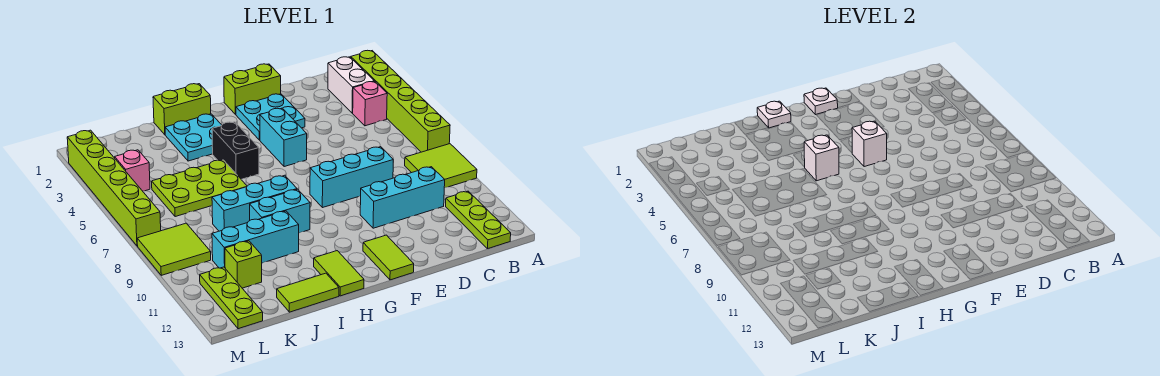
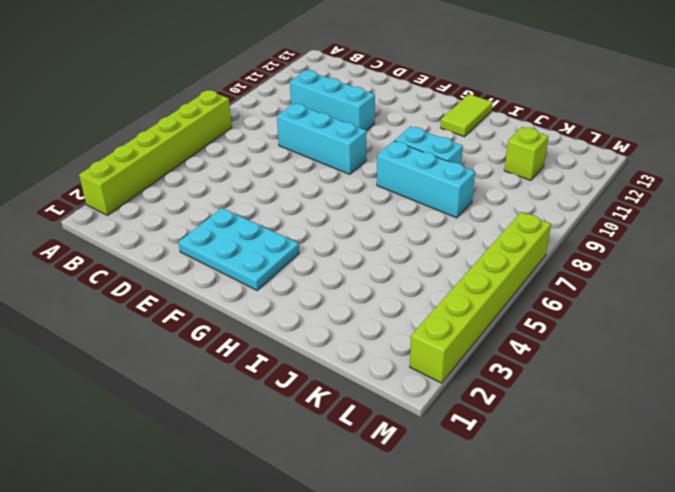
cyan 2x3 plate [178,208,299,290] -> cyan 2x2 plate [236,94,305,140]
none -> lime 2x2 tile [405,144,477,188]
none -> white 1x2 brick [328,57,374,113]
none -> pink 1x1 brick [353,81,387,126]

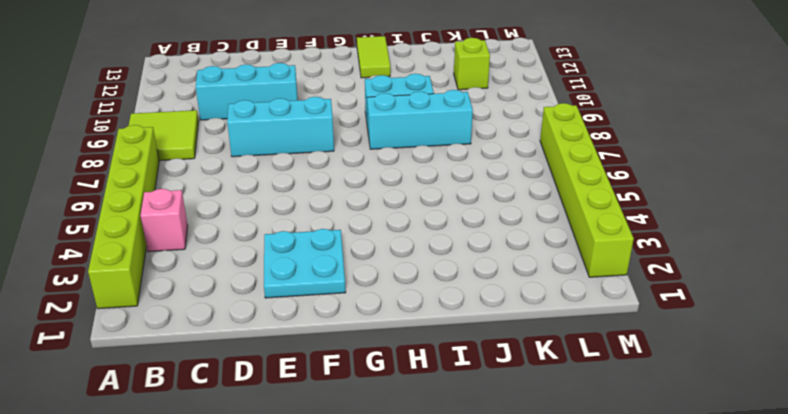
none -> white 1x2 brick [328,57,374,113]
none -> lime 1x3 plate [446,191,511,249]
none -> lime 1x2 brick [224,64,281,115]

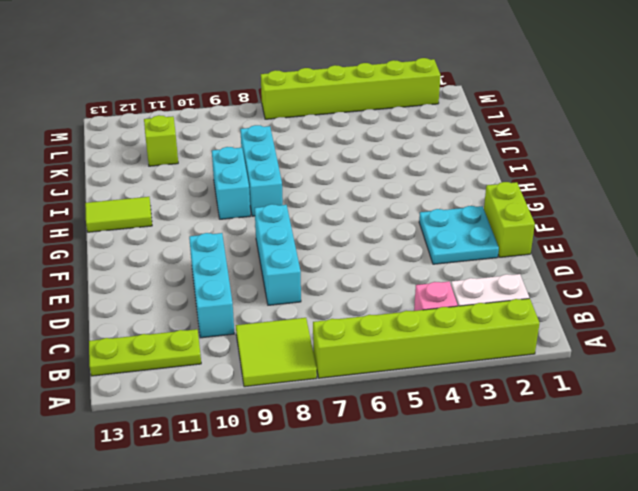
none -> cyan 1x2 brick [260,108,307,167]
none -> lime 1x2 tile [363,235,414,280]
none -> lime 1x2 brick [153,84,211,135]

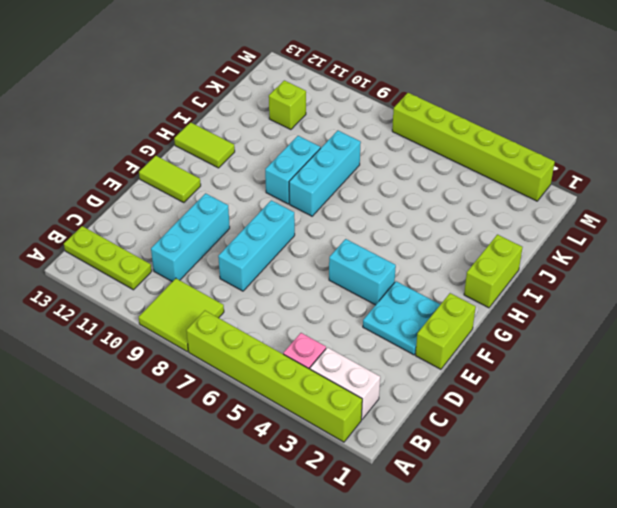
none -> cyan 2x2 plate [165,114,222,161]
none -> black 1x2 brick [212,122,259,179]
none -> lime 2x3 plate [152,160,247,217]

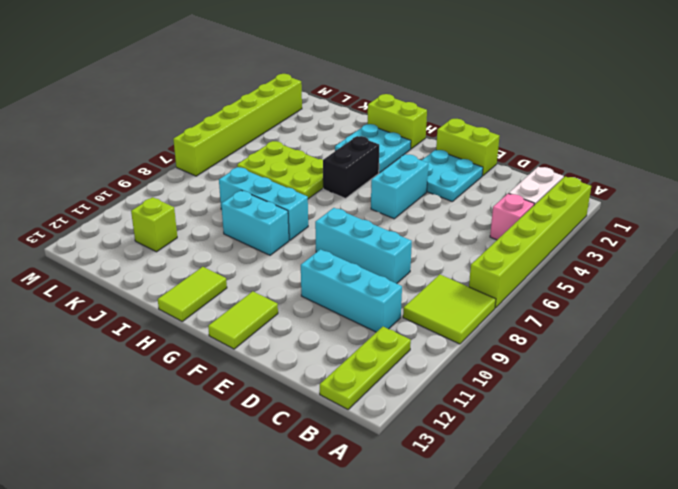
none -> cyan 1x3 brick [212,211,299,268]
none -> lime 1x2 tile [277,273,339,312]
none -> pink 1x1 brick [115,150,150,191]

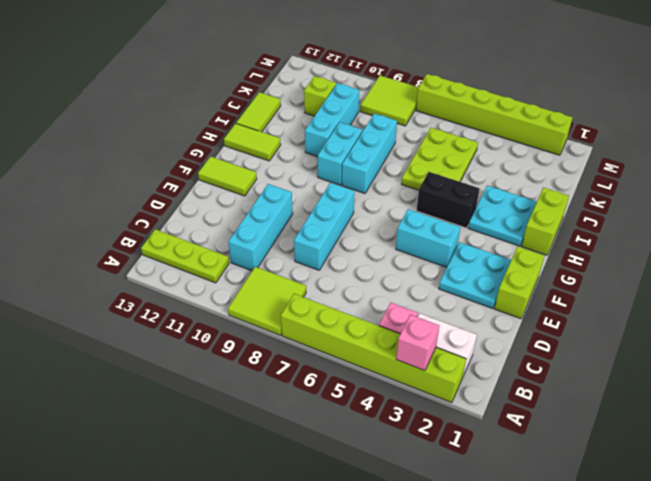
pink 1x1 brick [396,315,439,371] -> pink 1x1 brick moved to [115,150,150,191]
none -> lime 1x3 plate [200,267,263,329]
none -> white 1x1 plate [804,88,838,115]
none -> white 1x1 brick [852,121,887,167]

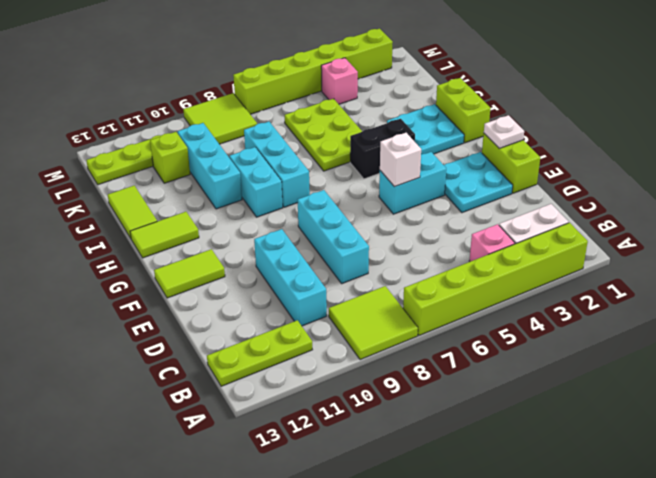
none -> white 1x1 plate [757,101,791,128]
none -> white 1x1 brick [804,135,839,181]

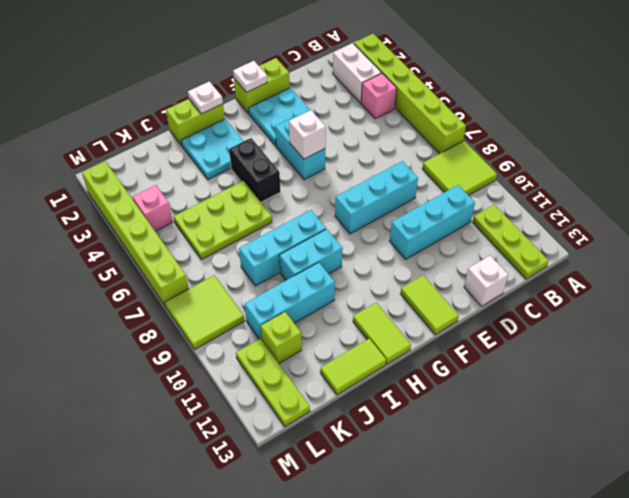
white 1x1 brick [464,256,508,306] -> white 1x1 brick moved to [804,135,839,181]

